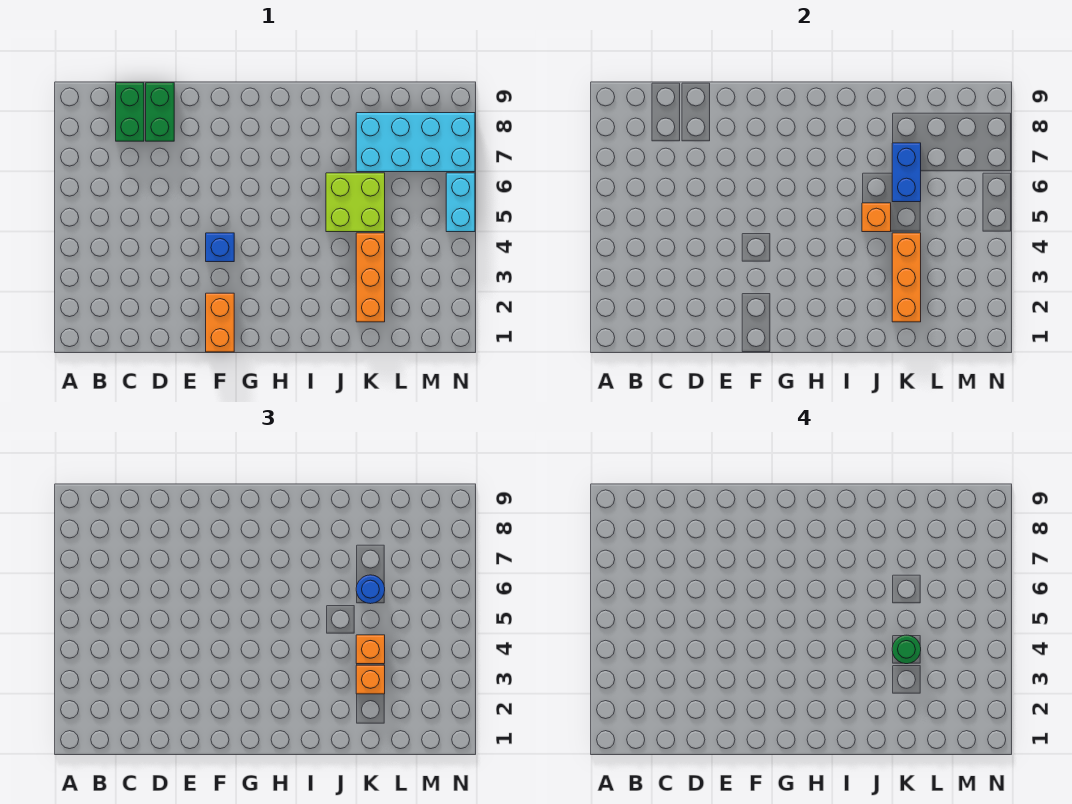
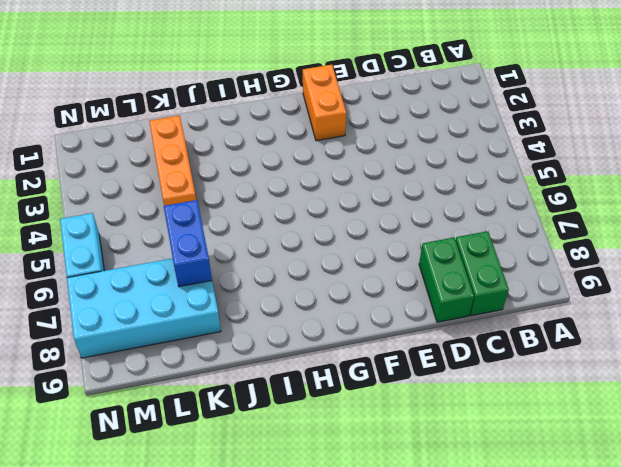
none -> blue 1x1 brick [206,233,234,262]
none -> lime 2x2 brick [326,173,385,232]
none -> orange 1x1 brick [862,203,891,232]

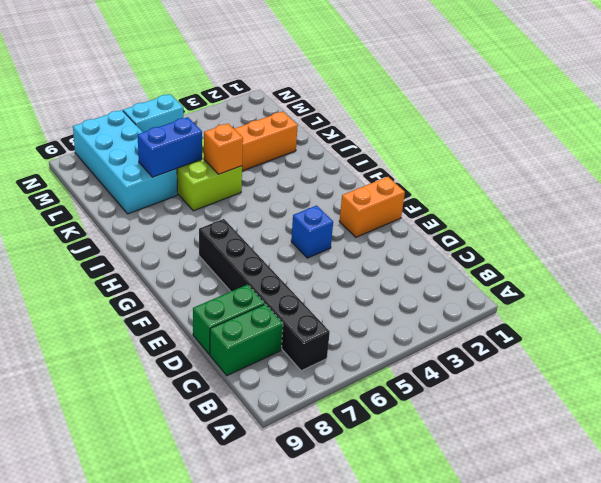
black 1x6 brick [199,219,330,371] -> none
none -> orange 1x3 brick [892,233,921,322]
none -> orange 1x1 brick [356,665,385,694]
none -> orange 1x1 brick [356,635,385,664]

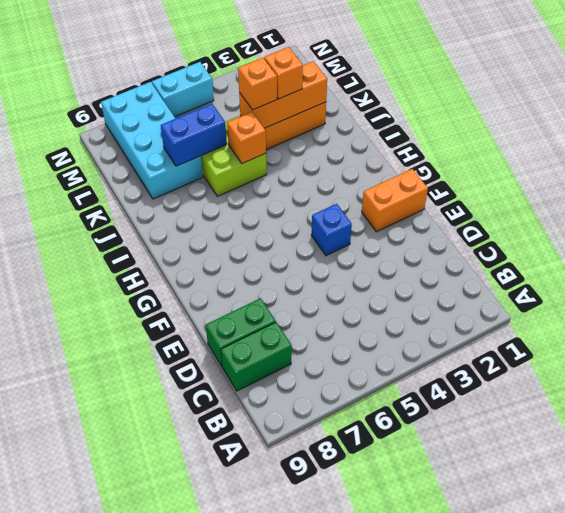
none -> blue 1x1 round brick [356,575,385,604]
none -> green 1x1 round brick [892,635,921,664]

